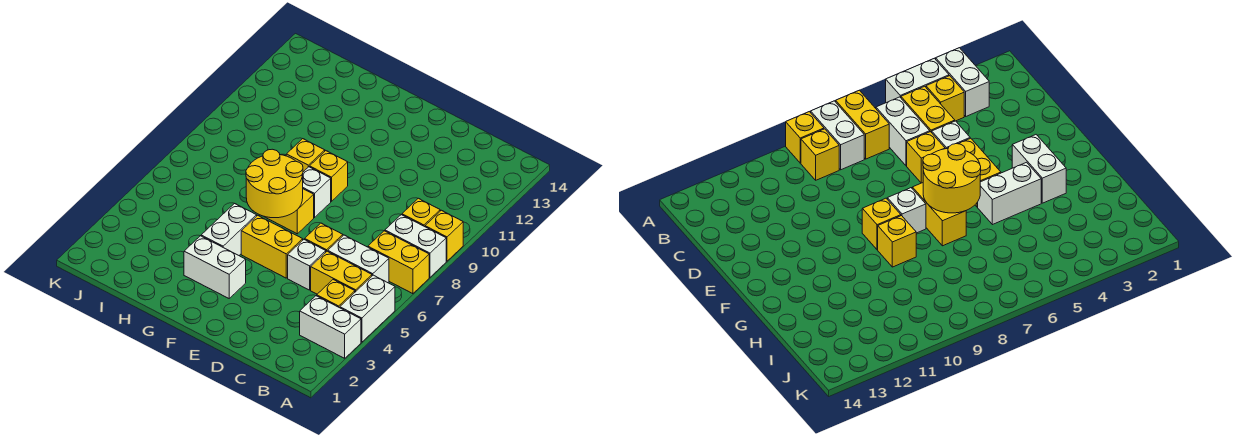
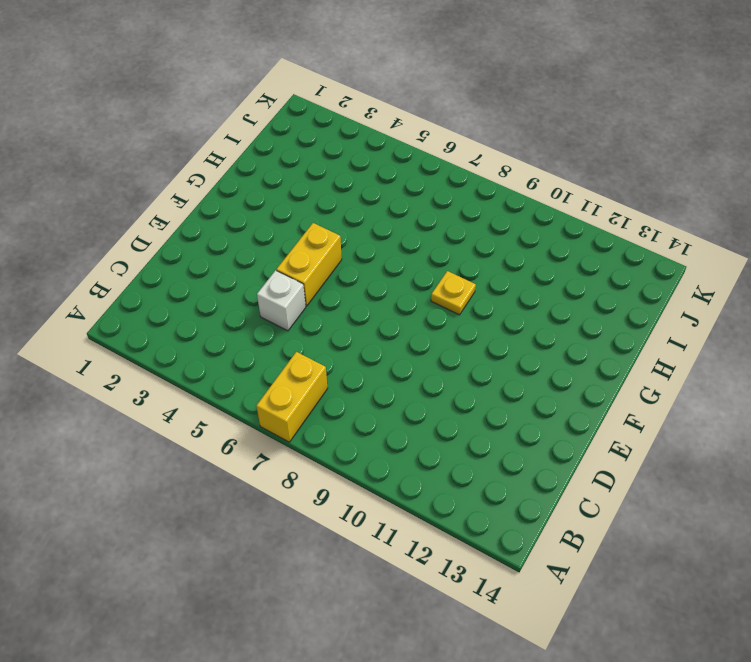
yellow 1x1 plate [431,271,476,315] -> yellow 1x1 brick [286,139,325,172]
none -> white 1x2 brick [300,296,361,358]
none -> white 1x2 brick [340,275,395,342]
none -> white 1x2 brick [385,215,446,277]

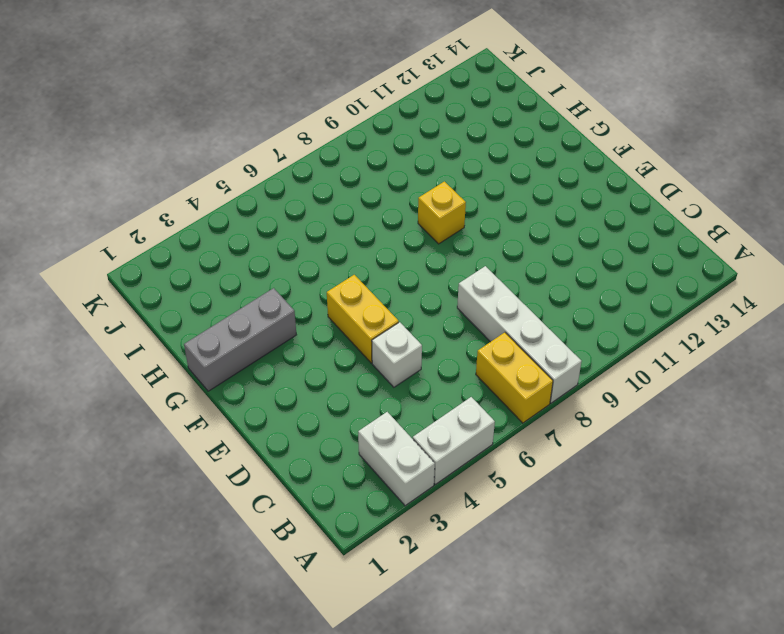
white 1x4 brick [457,266,582,403] -> white 1x2 brick [385,215,446,277]
grey 1x3 brick [184,288,296,391] -> white 1x2 brick [184,236,246,298]
none -> yellow 1x1 brick [425,210,463,261]
none -> yellow 1x1 brick [317,280,355,308]
none -> yellow 1x2 brick [311,251,372,294]

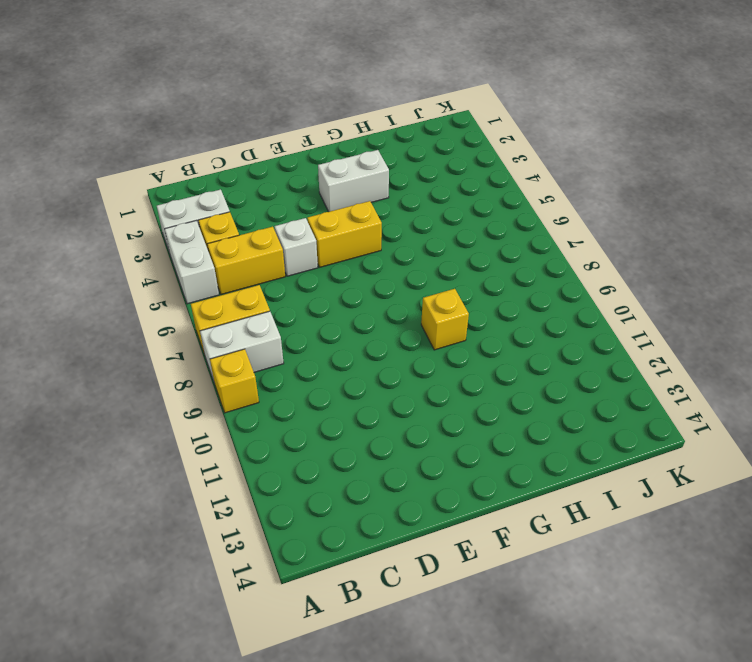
none -> white 1x2 brick [328,235,389,283]
none -> yellow 1x1 brick [402,198,440,227]
none -> yellow 1x1 brick [305,223,343,252]

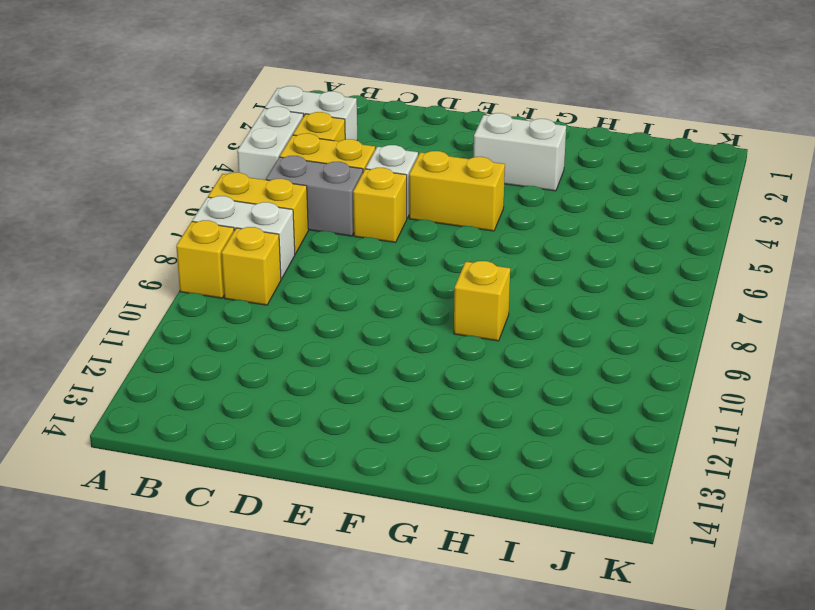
grey 1x2 brick [266,156,363,236] -> white 1x2 brick [328,235,389,283]
none -> yellow 1x2 brick [264,189,314,234]
none -> white 1x1 brick [302,167,331,218]
none -> yellow 1x1 brick [310,151,348,201]

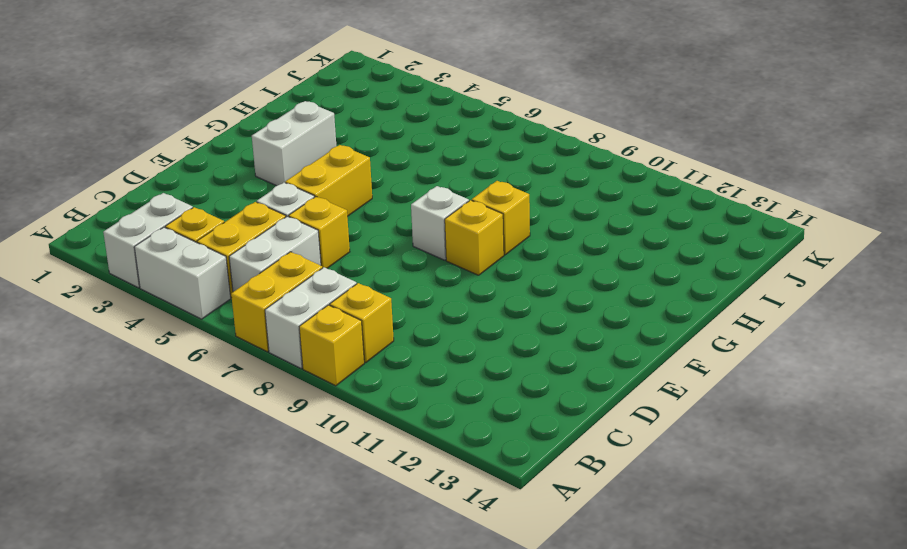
none -> yellow 1x2 brick [264,189,314,234]
none -> white 1x2 brick [201,203,257,255]
none -> yellow 2x2 round brick [246,149,303,218]

